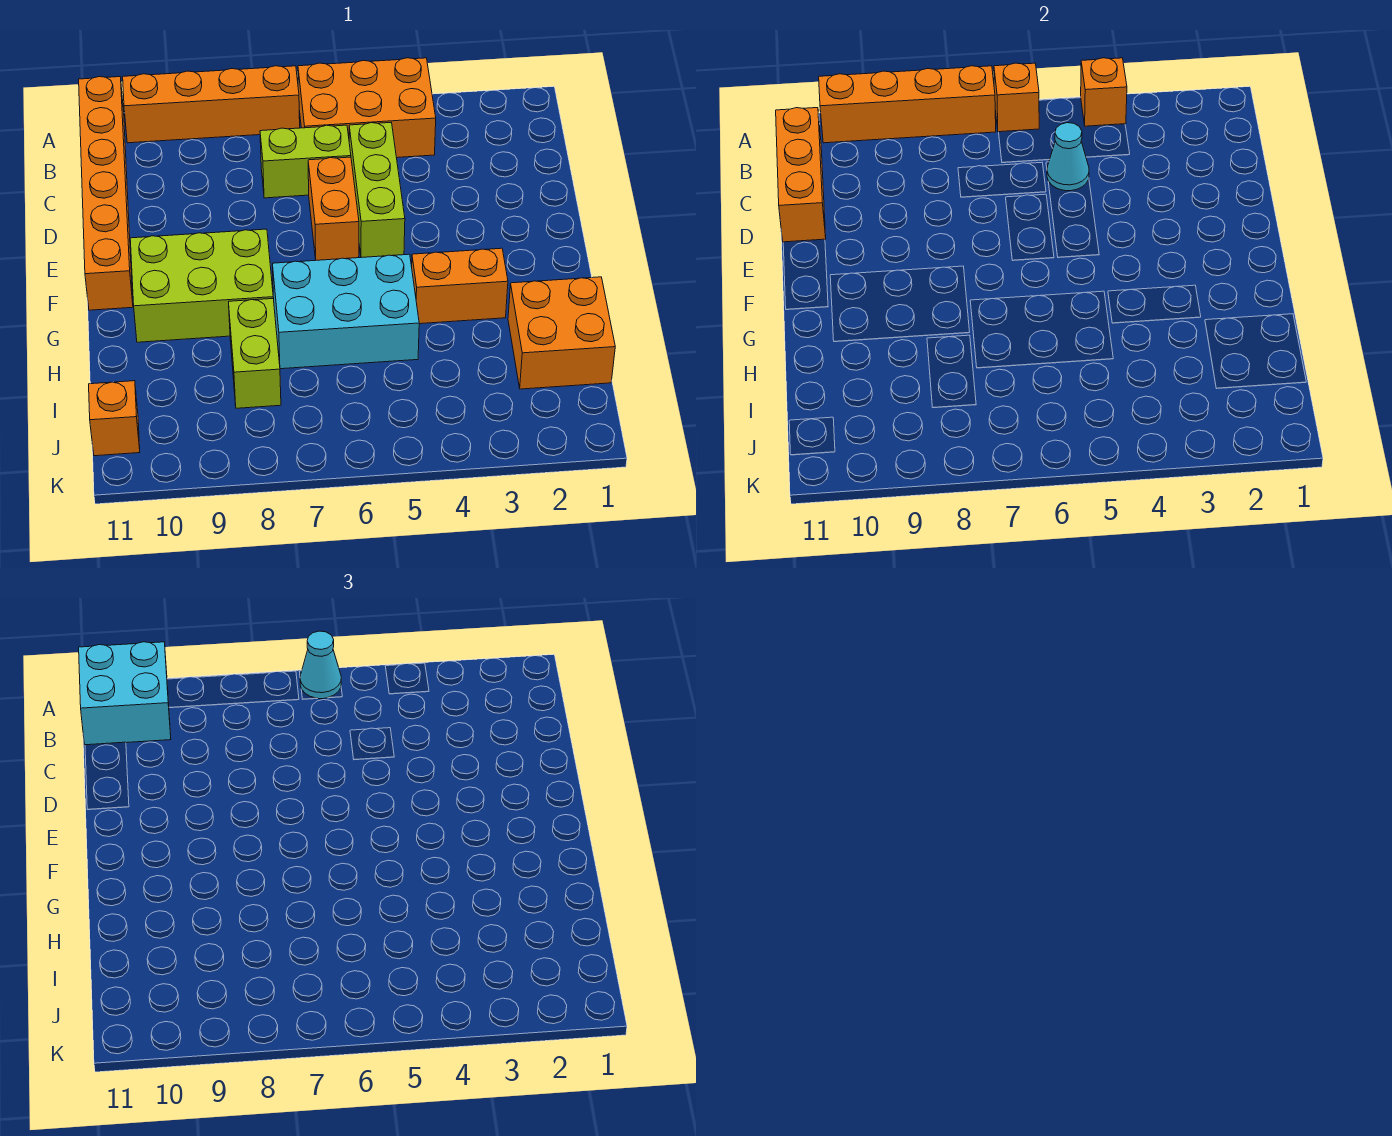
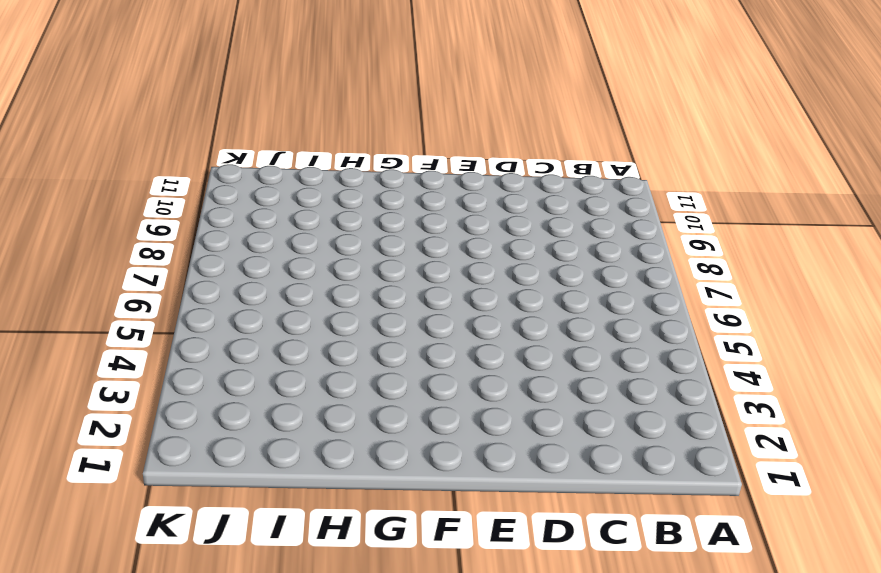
none -> orange 2x3 brick [298,58,436,158]
none -> orange 1x4 brick [123,66,300,143]
none -> orange 1x6 brick [79,77,133,310]

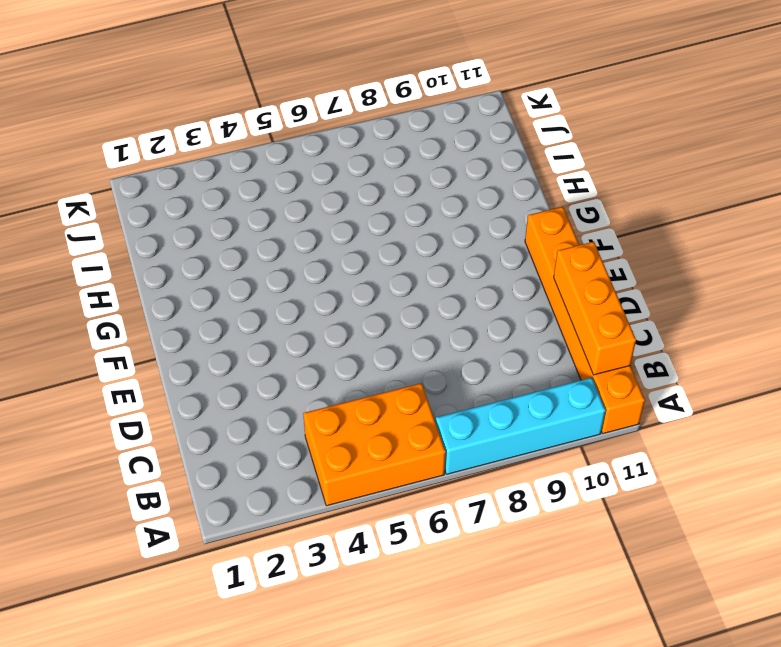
cyan 1x4 brick [435,378,606,474] -> orange 1x4 brick [123,66,300,143]
none -> lime 1x3 brick [349,123,405,258]
none -> lime 1x2 brick [260,125,351,198]
none -> orange 1x2 brick [308,157,359,260]

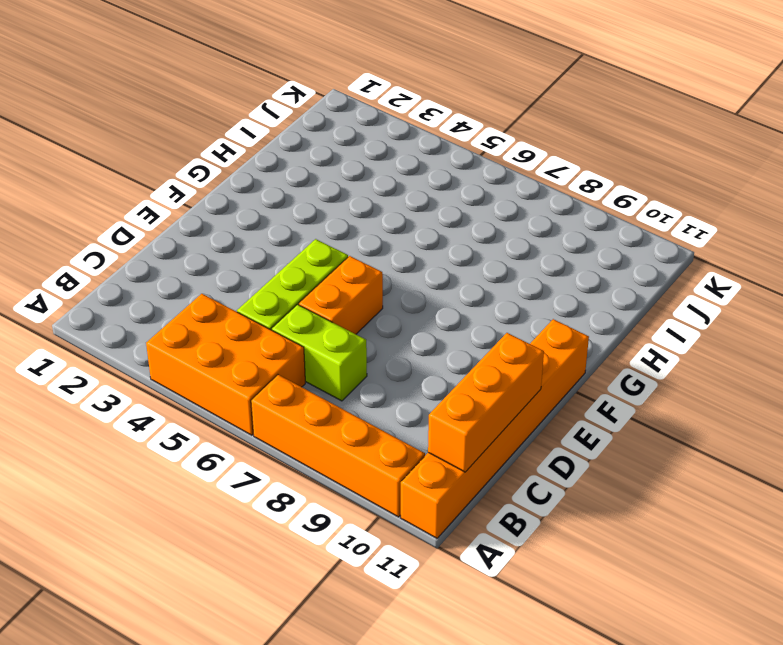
none -> lime 2x3 brick [130,229,273,342]
none -> orange 1x2 brick [412,248,508,324]
none -> cyan 2x3 brick [272,254,419,369]

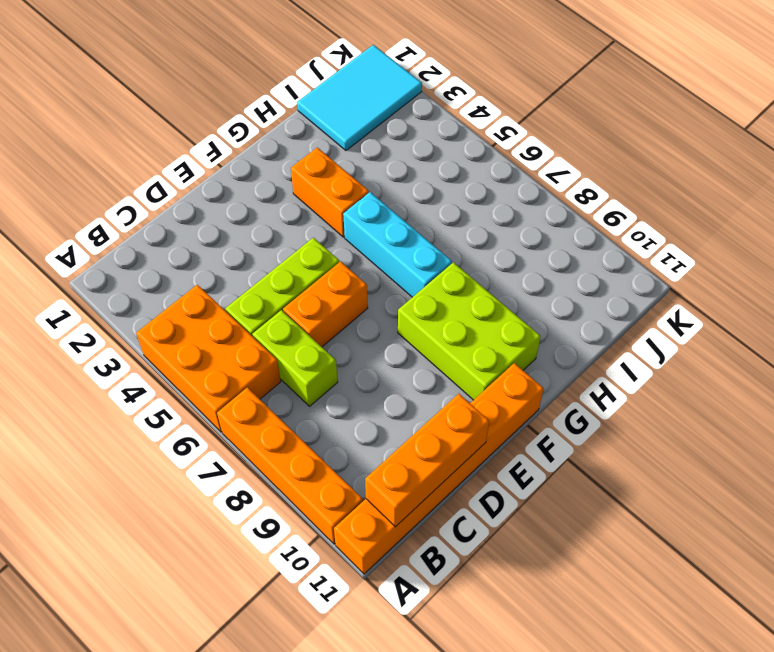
cyan 1x3 brick [343,192,452,297] -> cyan 2x3 brick [272,254,419,369]
cyan 2x3 tile [297,45,422,151] -> orange 2x2 brick [508,277,615,389]
none -> lime 1x2 brick [229,299,281,408]
none -> orange 1x1 brick [89,381,140,456]
none -> orange 1x1 brick [1081,58,1127,126]

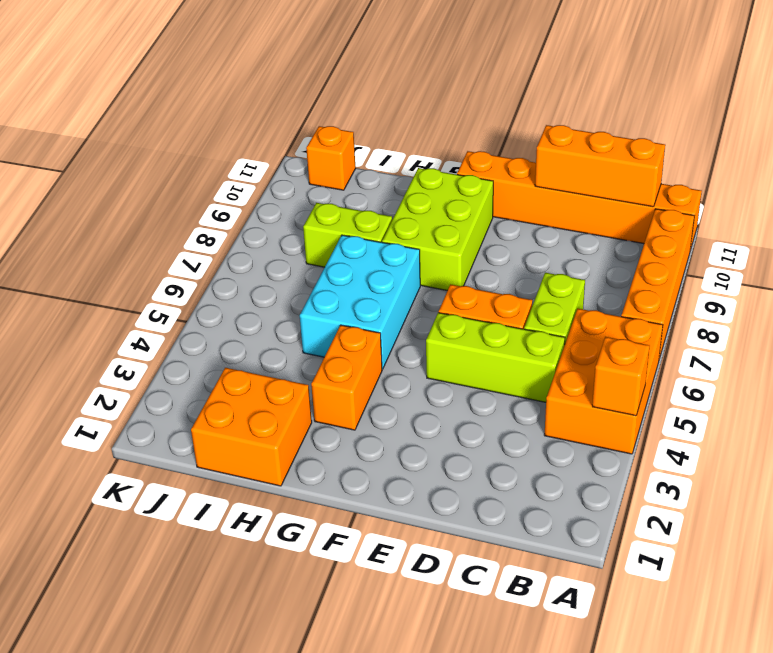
none -> orange 1x1 brick [994,63,1039,132]
none -> orange 1x4 brick [819,66,996,143]
none -> cyan 1x1 cone [1047,123,1089,191]

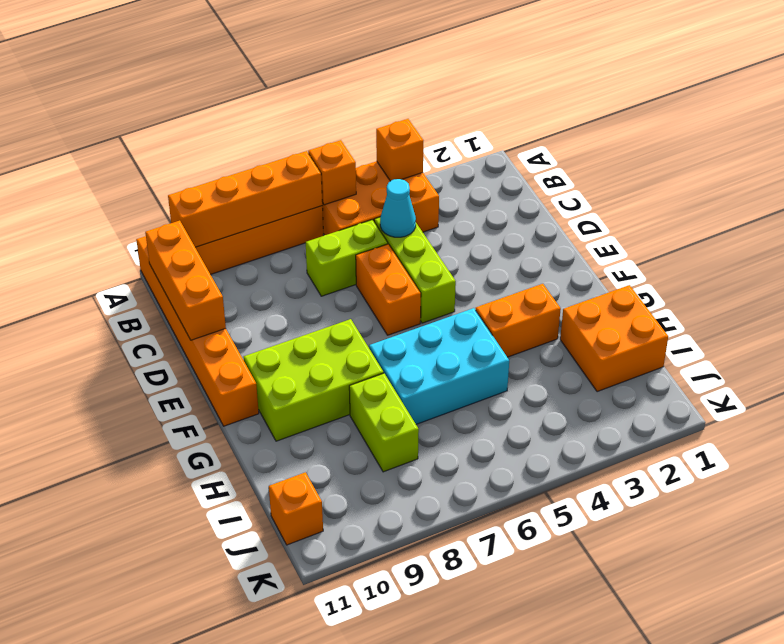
none -> cyan 1x1 cone [300,631,341,699]
none -> cyan 2x2 brick [79,642,171,745]

